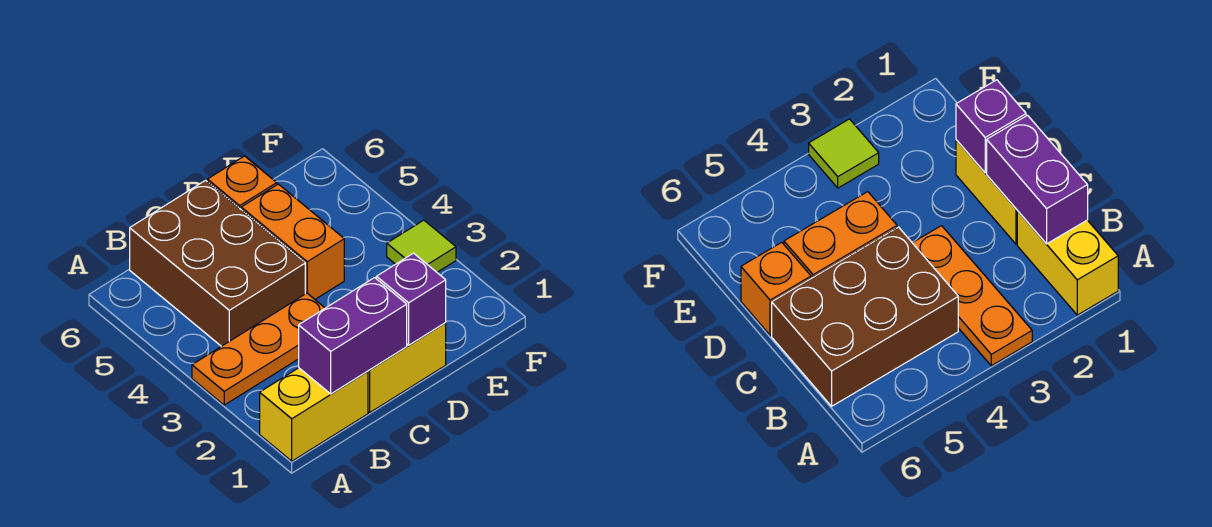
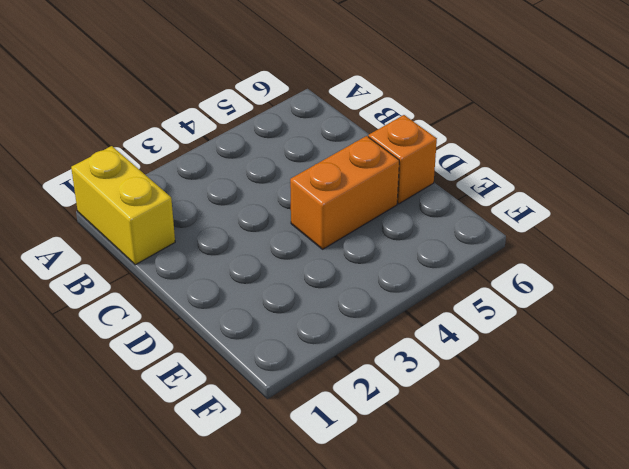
none -> orange 1x3 plate [192,293,325,405]
none -> brown 2x3 brick [130,180,305,346]

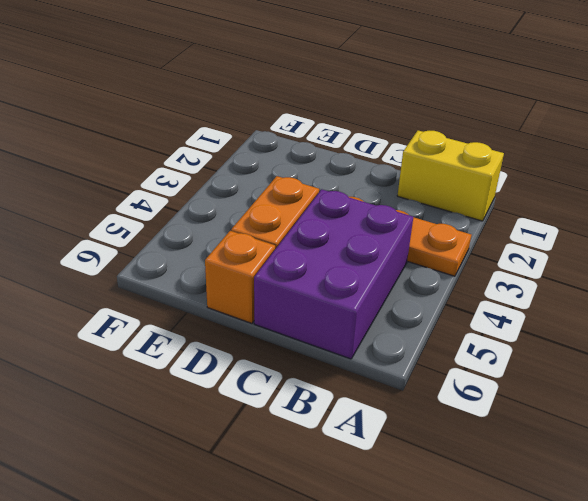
purple 2x3 brick [254,189,413,359] -> brown 2x3 brick [130,180,305,346]
none -> yellow 1x2 brick [368,323,446,412]
none -> lime 1x1 tile [387,220,456,272]

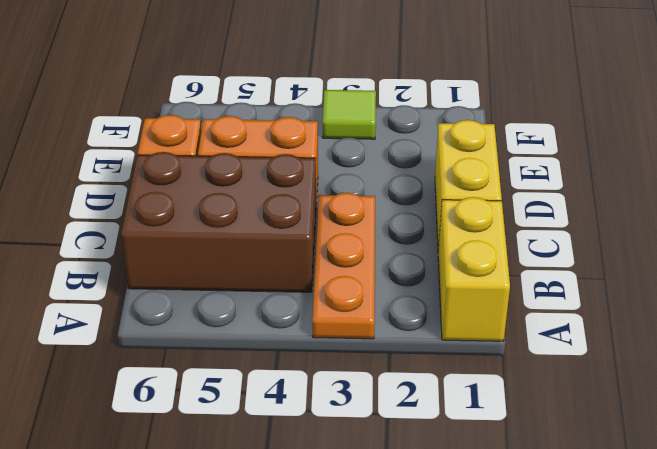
none -> purple 1x2 brick [299,278,407,394]
none -> purple 1x1 brick [376,253,446,345]

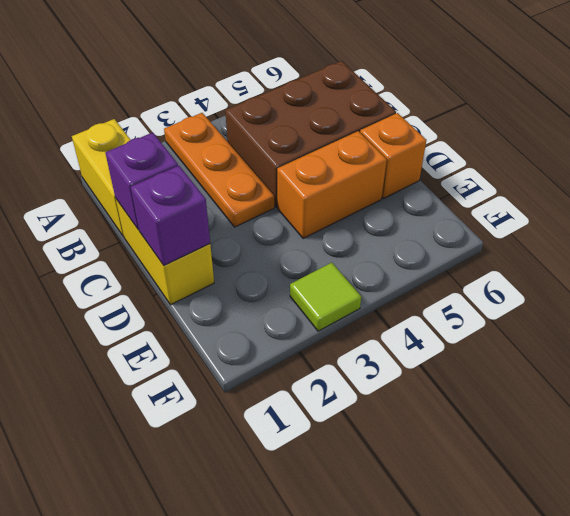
purple 1x1 brick [105,132,178,229] -> purple 1x2 brick [299,278,407,394]

